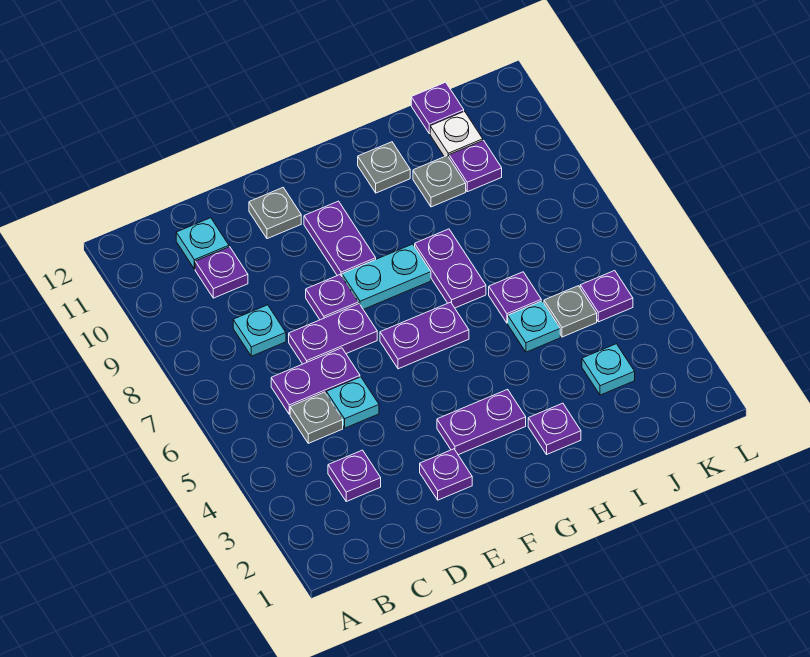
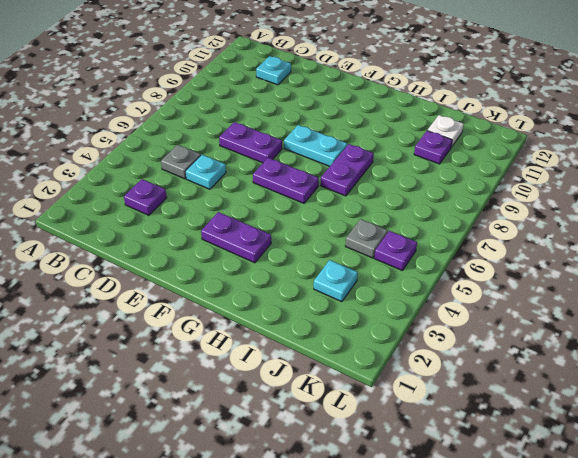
none -> purple 1x2 plate [271,348,360,414]
none -> cyan 1x1 plate [233,305,286,356]
none -> purple 1x1 plate [195,247,248,298]

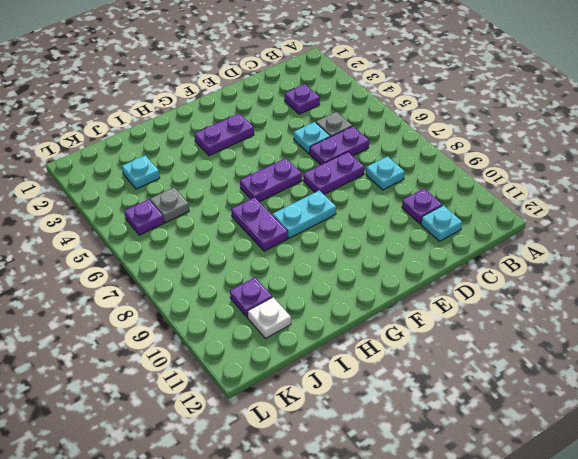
none -> purple 1x1 plate [420,449,472,500]
none -> purple 1x1 plate [306,275,358,320]
none -> grey 1x1 plate [249,188,301,239]

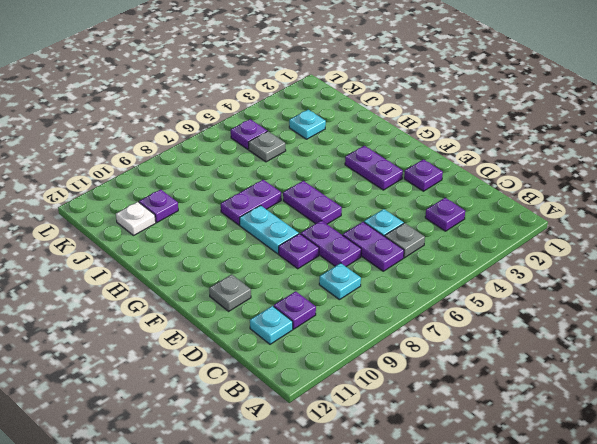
none -> purple 1x2 plate [304,201,376,276]
none -> purple 1x1 plate [528,403,581,454]
none -> grey 1x1 plate [358,142,410,193]

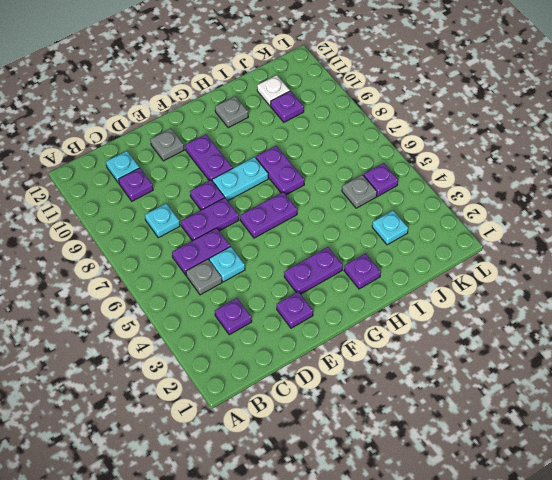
none -> cyan 1x1 plate [508,301,560,352]
none -> purple 1x1 plate [489,272,541,323]
none -> grey 1x1 plate [413,156,466,207]

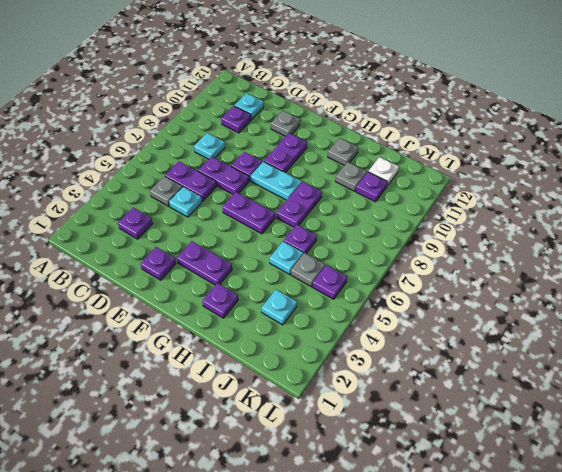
none -> purple 1x1 plate [411,82,464,134]

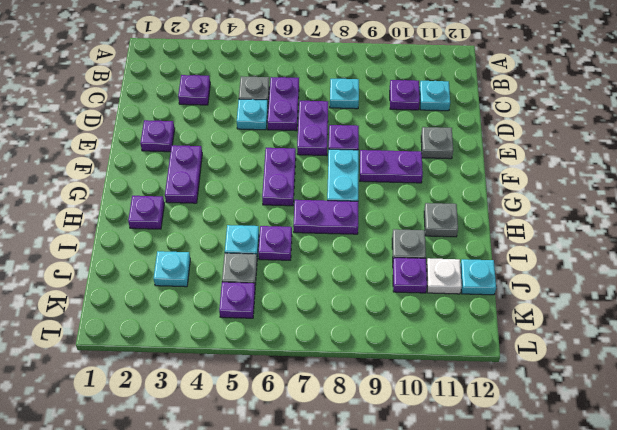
cyan 1x1 plate [460,259,496,295] -> purple 1x1 plate [411,82,464,134]

